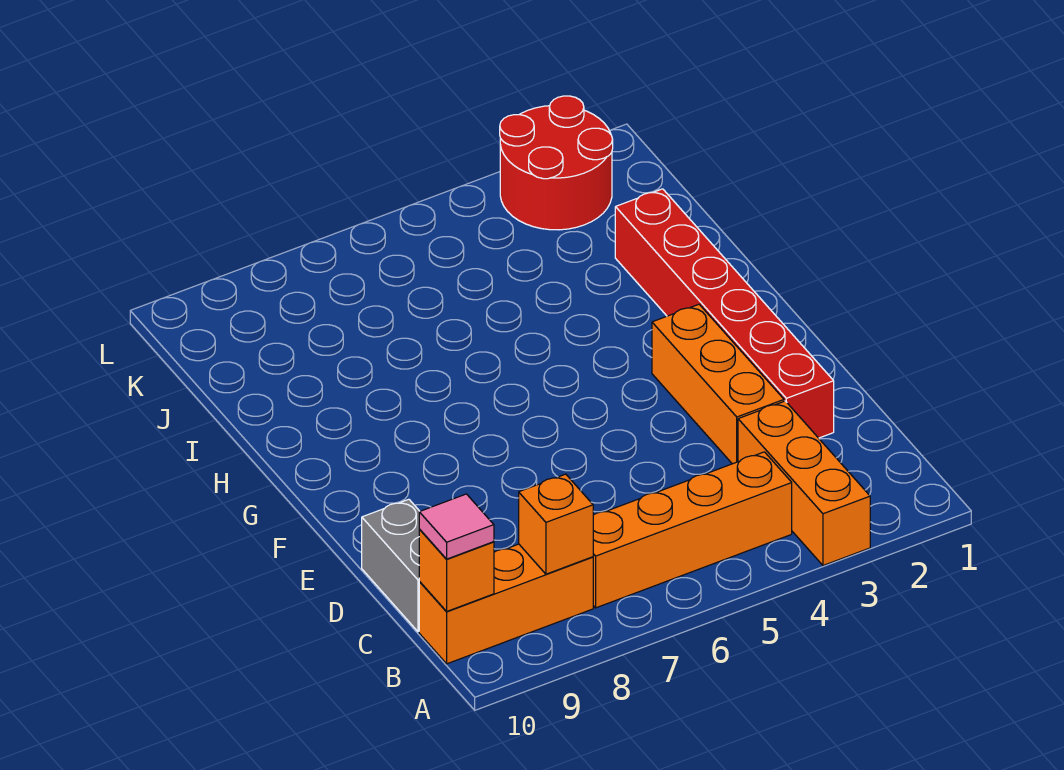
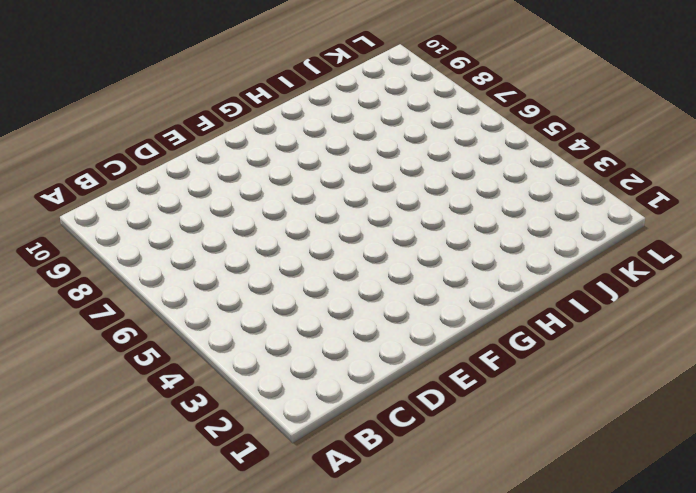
none -> orange 1x3 brick [738,401,870,565]
none -> orange 1x4 brick [593,452,792,608]

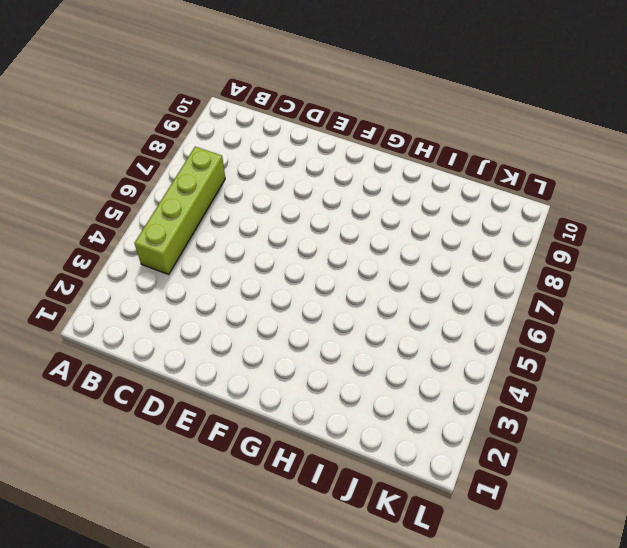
lime 1x4 brick [135,147,225,274] -> orange 1x4 brick [593,452,792,608]
none -> orange 1x3 brick [738,401,870,565]
none -> orange 1x3 brick [419,544,593,664]

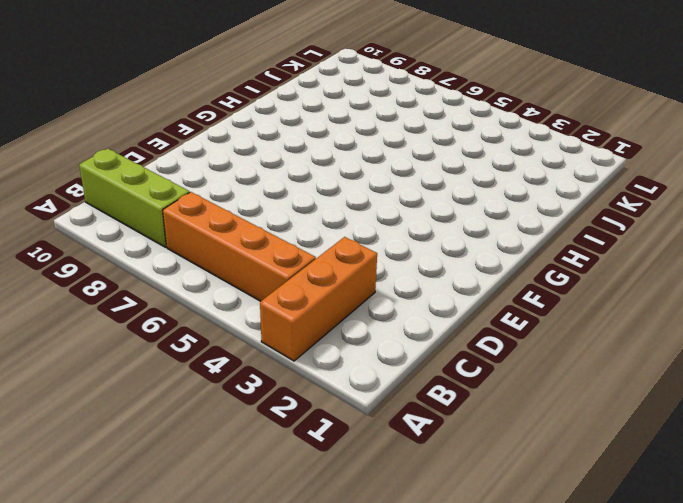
lime 1x3 brick [79,148,190,247] -> orange 1x3 brick [419,544,593,664]
none -> grey 1x2 brick [362,499,420,632]
none -> red 1x6 brick [615,189,834,438]

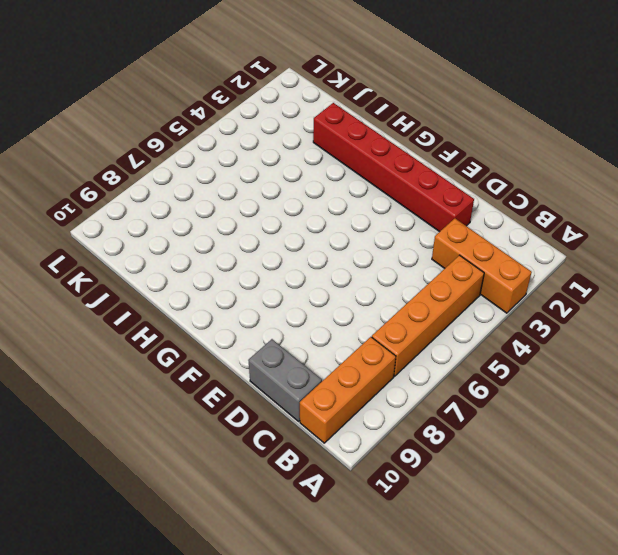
none -> orange 1x3 brick [652,304,784,464]
none -> red 2x2 round brick [500,96,613,230]

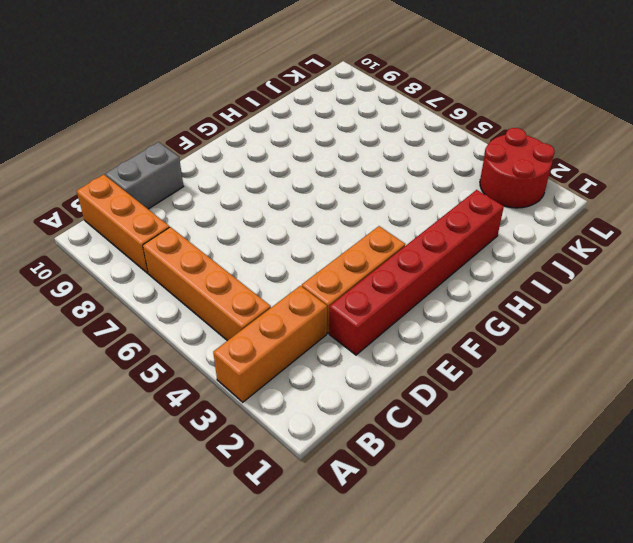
none -> orange 1x1 brick [519,474,593,574]
none -> orange 1x1 brick [419,529,494,612]

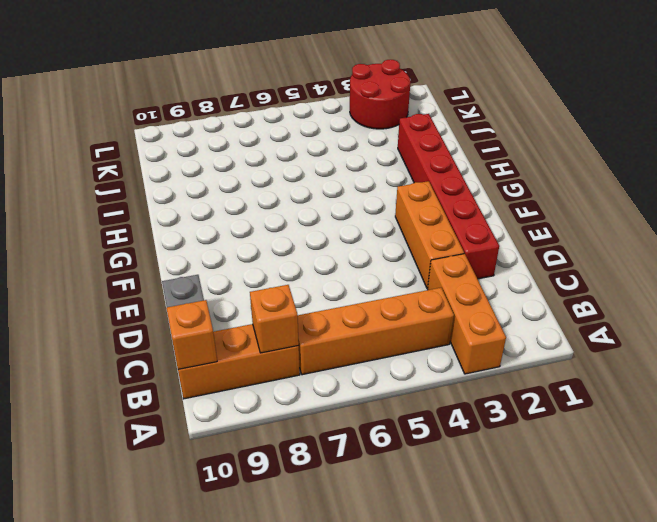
none -> pink 1x1 tile [419,494,494,559]

